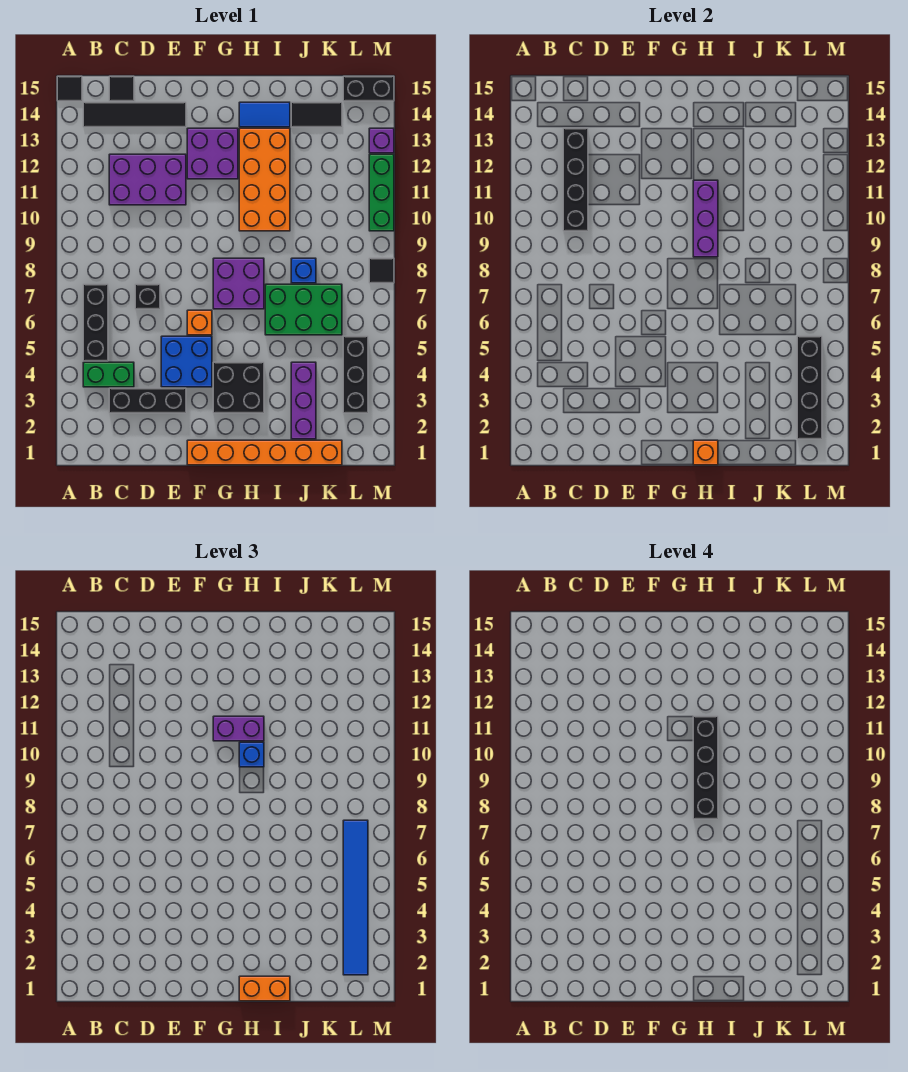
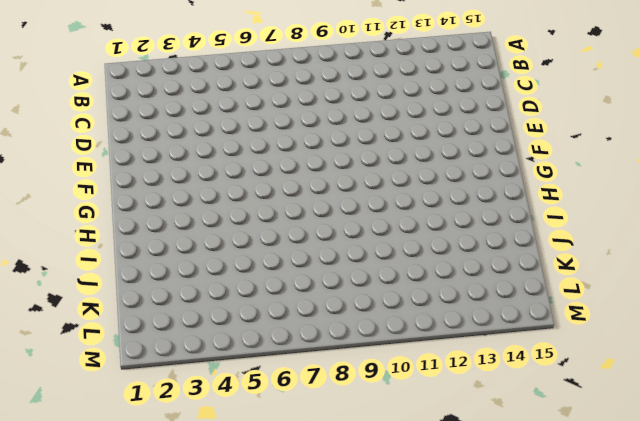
none -> black 1x1 tile [57,76,82,101]
none -> green 1x2 brick [83,362,134,387]
none -> black 1x3 brick [83,284,108,361]
none -> black 1x4 tile [83,102,186,127]

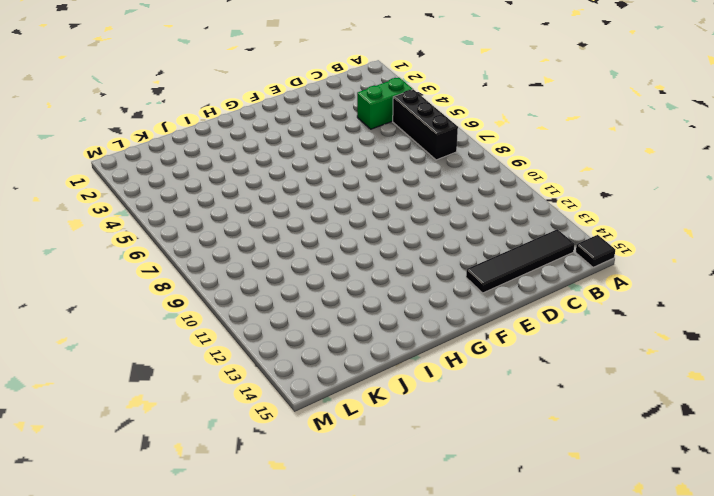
none -> black 1x3 brick [109,388,186,413]
none -> purple 2x3 brick [109,154,186,205]
none -> black 1x1 tile [109,76,134,101]
none -> black 1x1 brick [135,284,160,309]

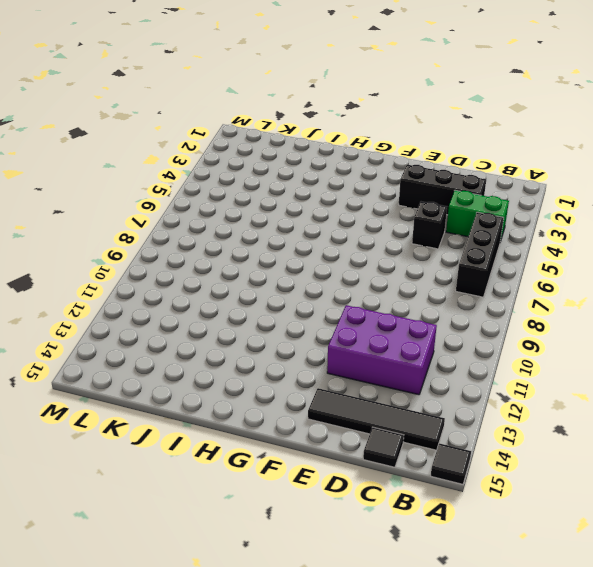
black 1x1 brick [412,202,447,249] -> black 1x1 brick moved to [135,284,160,309]
none -> blue 2x2 brick [161,336,212,387]
none -> orange 1x6 brick [187,440,342,465]
none -> orange 1x1 brick [187,310,212,335]
none -> purple 2x2 brick [187,128,238,179]

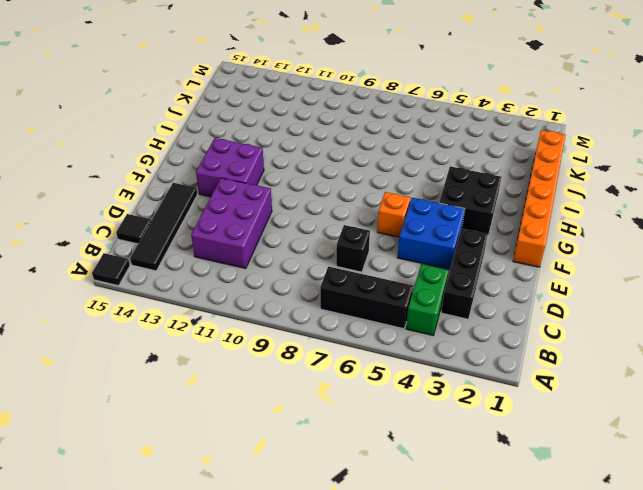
none -> purple 2x2 brick [213,258,264,309]
none -> orange 2x4 brick [239,128,290,231]
none -> blue 1x2 tile [239,102,290,127]
none -> green 2x3 brick [265,284,342,335]

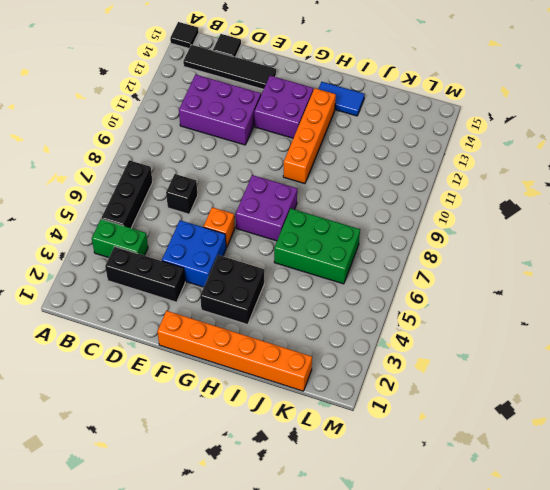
orange 1x4 brick [283,88,336,184] -> orange 2x4 brick [239,128,290,231]
none -> purple 1x3 brick [291,362,316,439]
none -> blue 1x1 brick [291,258,316,283]
none -> black 1x2 tile [291,102,342,127]
none -> black 1x3 brick [343,336,368,413]

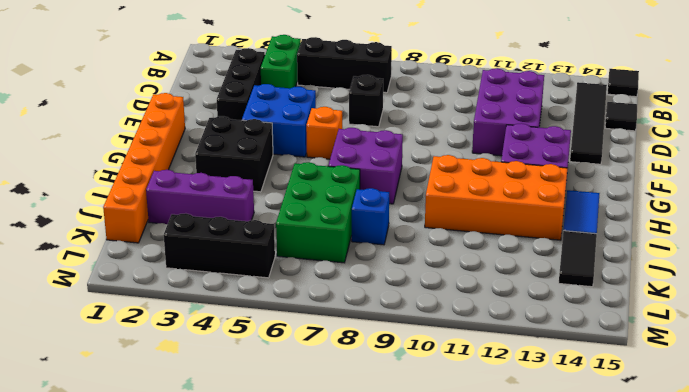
none -> black 1x2 brick [343,76,394,101]
none -> black 1x1 tile [369,258,394,283]
none -> green 1x3 brick [369,154,394,231]
none -> purple 1x1 brick [369,128,394,153]

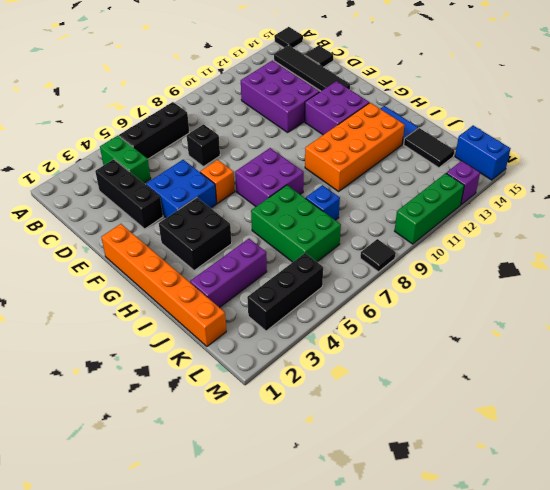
blue 1x2 brick [455,126,510,180] -> black 1x2 brick [343,76,394,101]
none -> black 1x4 brick [563,128,588,231]
none -> orange 1x1 brick [693,440,718,465]
none -> purple 1x3 brick [693,180,718,257]
none -> black 1x4 brick [797,336,822,439]

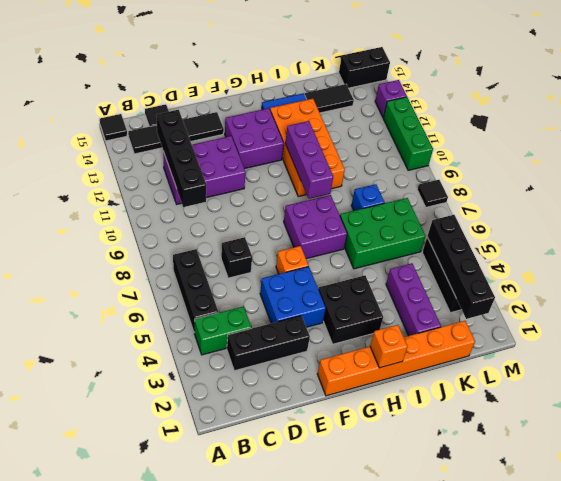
none -> purple 1x2 brick [213,716,264,741]
none -> orange 1x2 brick [239,976,290,1001]
none -> blue 1x1 brick [239,742,264,767]
none -> blue 1x6 tile [343,820,368,975]

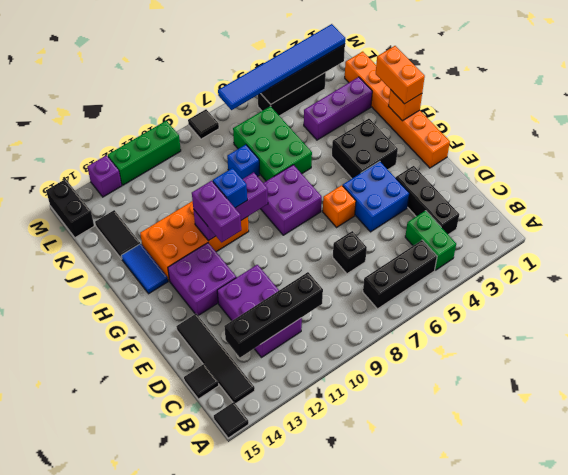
none -> black 1x4 brick [693,716,718,819]

